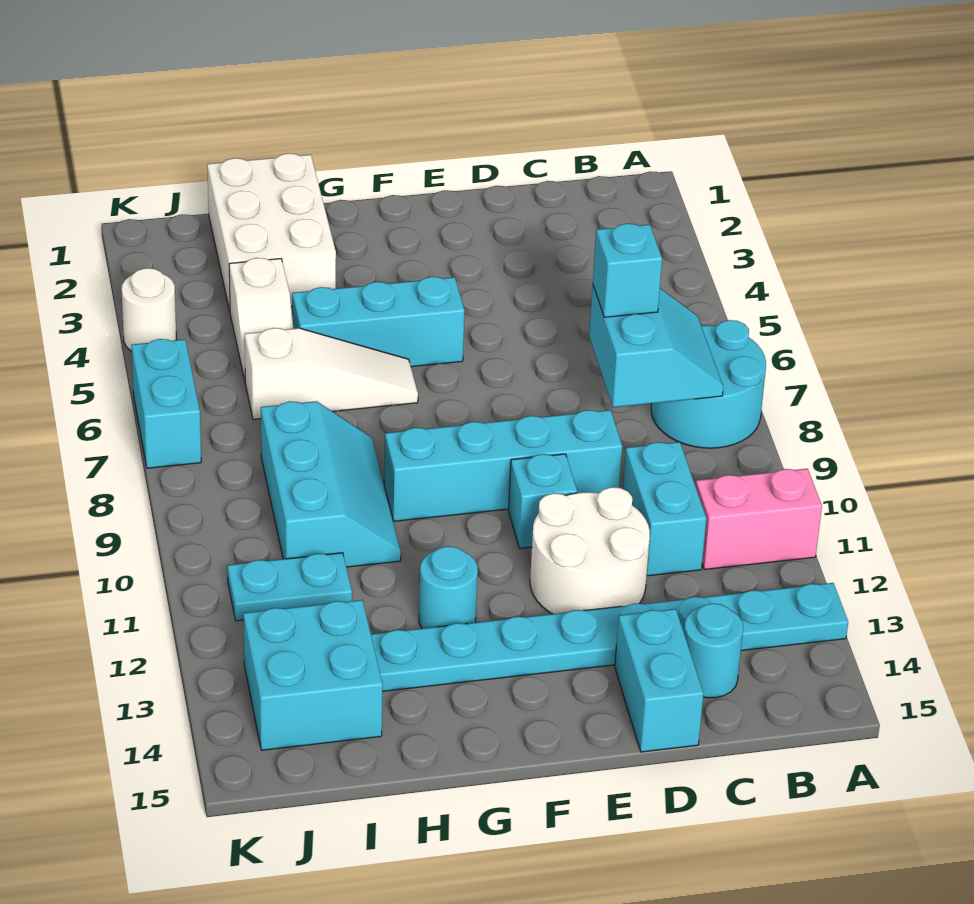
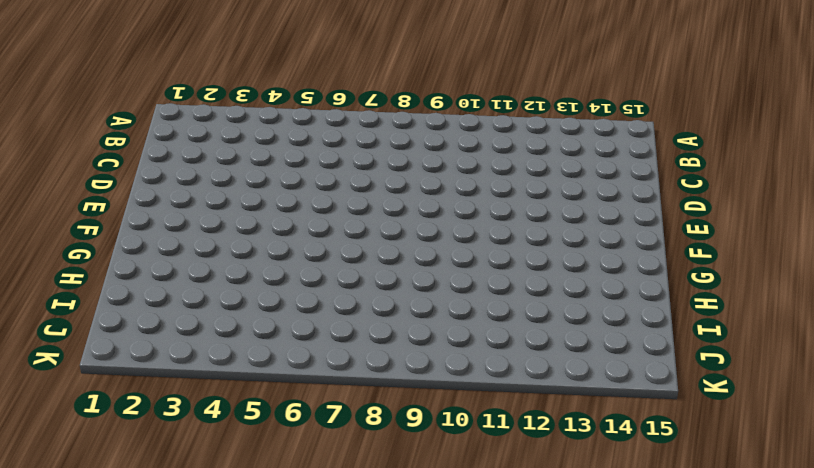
none -> cyan 2x2 round brick [651,320,766,448]
none -> pink 1x2 brick [696,469,822,569]
none -> cyan 1x8 plate [371,583,848,691]

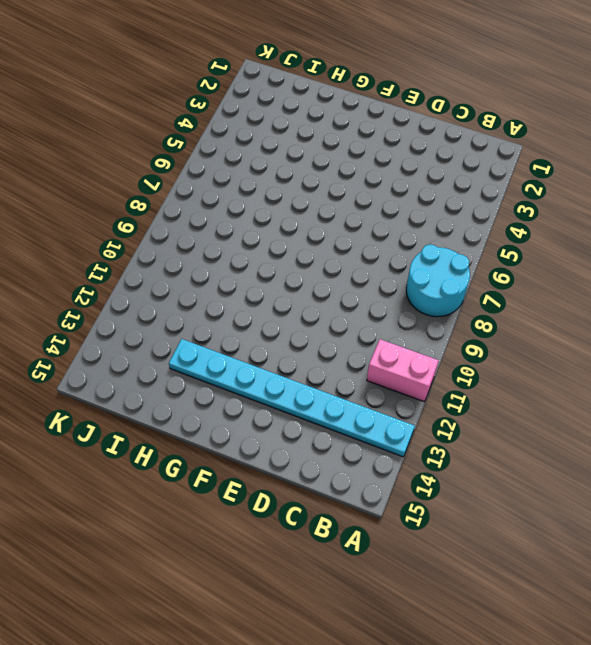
none -> cyan 1x2 brick [623,442,706,576]
none -> cyan 1x1 round brick [684,603,743,698]
none -> cyan 1x4 brick [384,410,622,521]

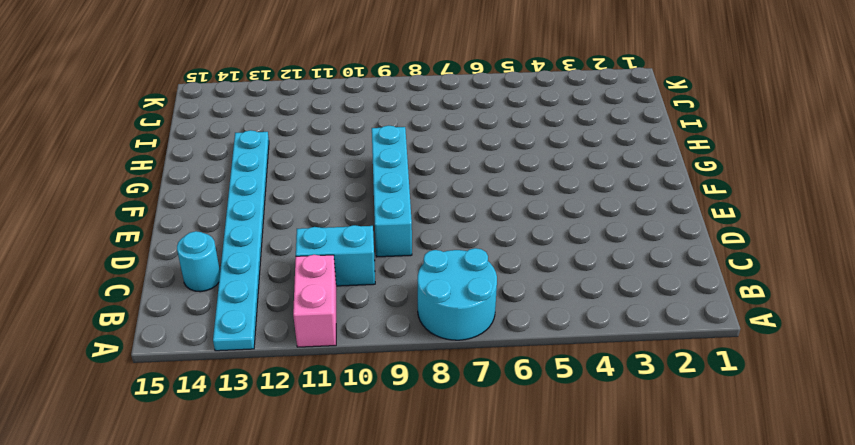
none -> white 2x2 round brick [530,487,650,614]
none -> cyan 1x2 brick [615,609,704,752]
none -> cyan 1x1 brick [509,454,577,548]

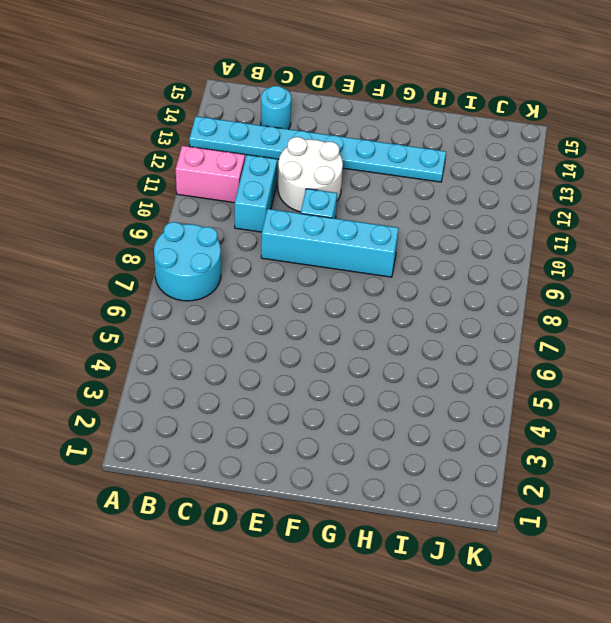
none -> cyan 1x2 brick [615,609,704,752]
none -> cyan 1x3 brick [292,277,465,367]
none -> white 1x3 slope [245,328,418,419]

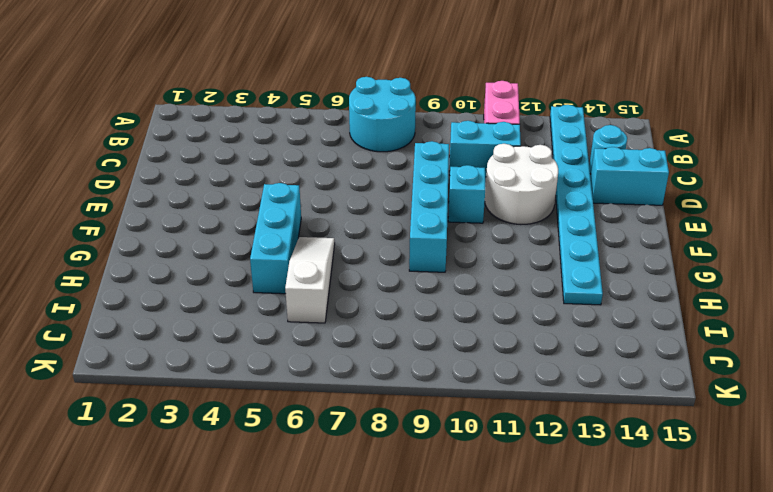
none -> cyan 1x1 round brick [419,546,478,628]
none -> white 2x3 brick [207,153,336,311]
none -> cyan 2x3 slope [261,401,401,567]

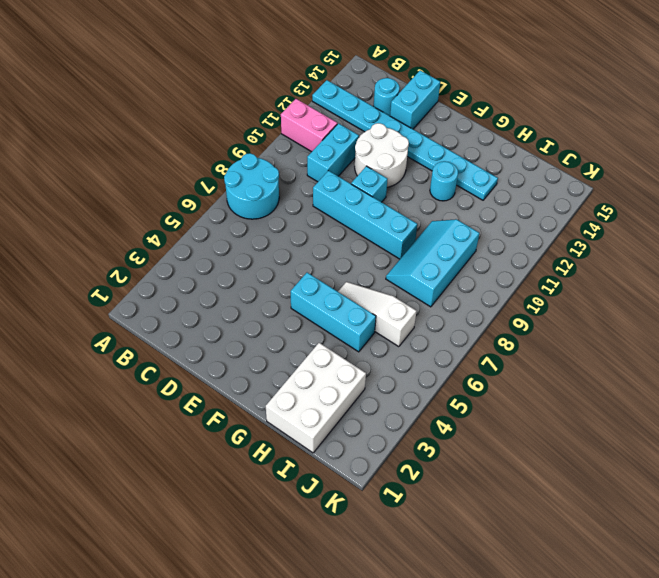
none -> white 1x2 slope [229,258,294,380]
none -> cyan 1x2 plate [227,553,352,621]
none -> cyan 2x2 brick [243,600,383,750]

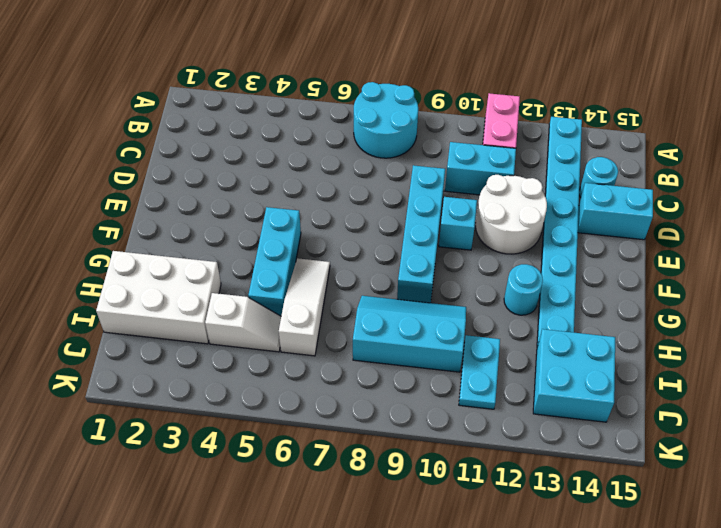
none -> white 1x1 round brick [121,268,176,351]
none -> cyan 1x2 brick [131,339,201,468]
none -> cyan 2x2 slope [589,286,723,407]

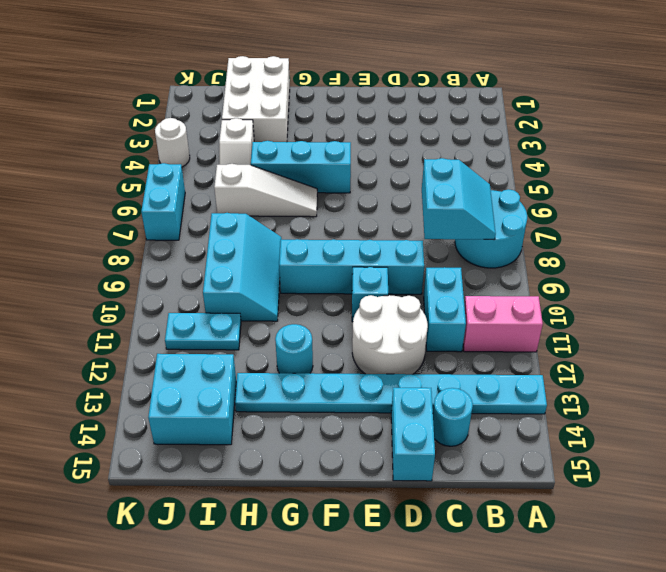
none -> cyan 1x1 brick [593,224,662,317]

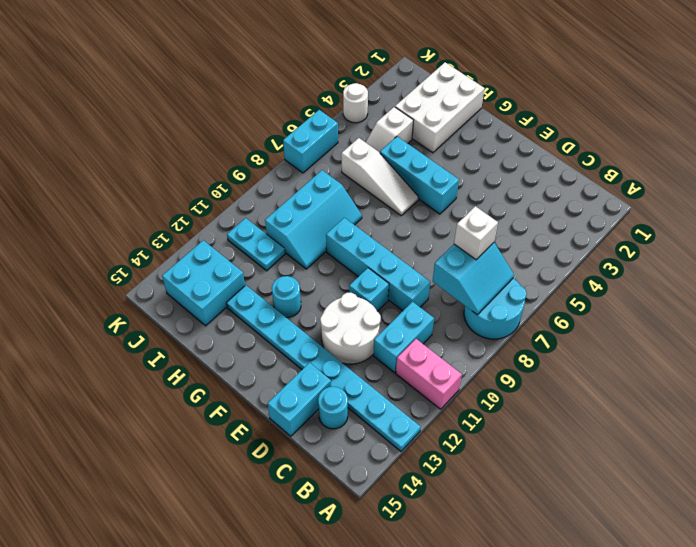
white 1x1 brick [454,206,498,260] -> cyan 1x1 brick [593,224,662,317]

